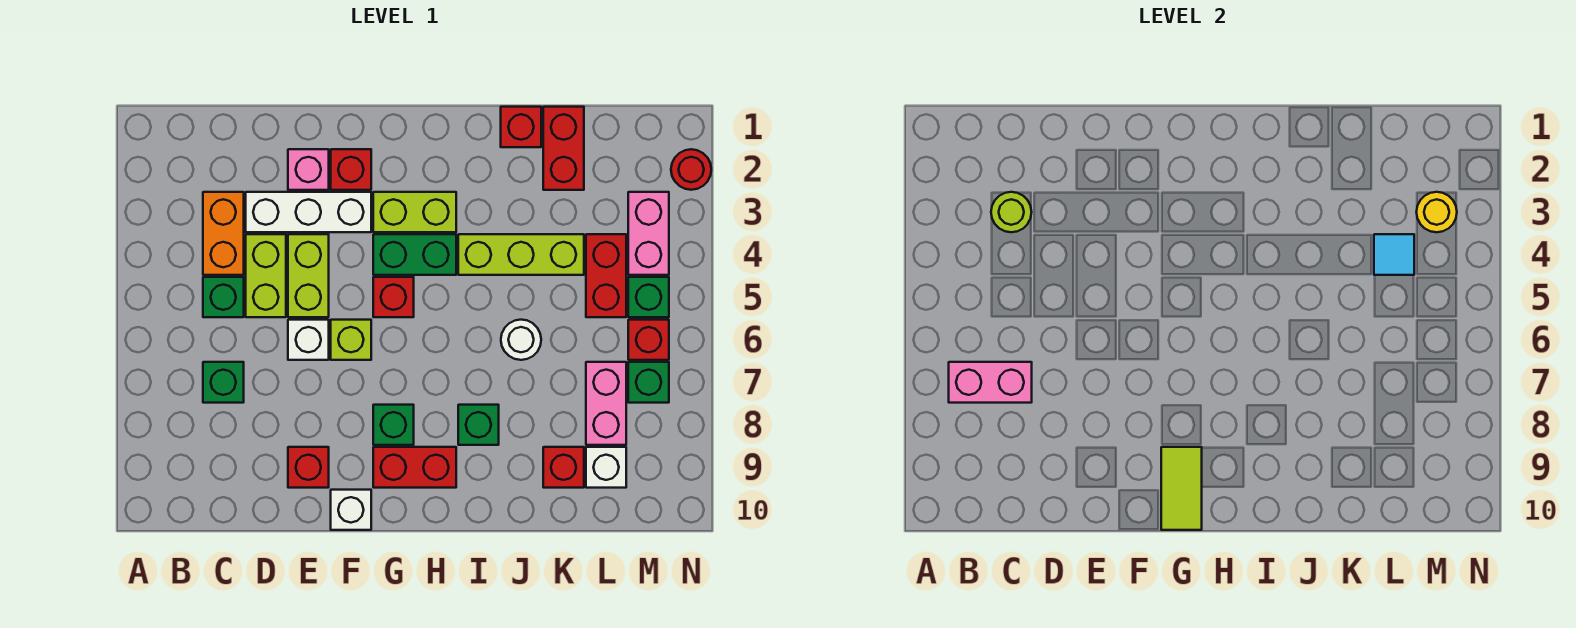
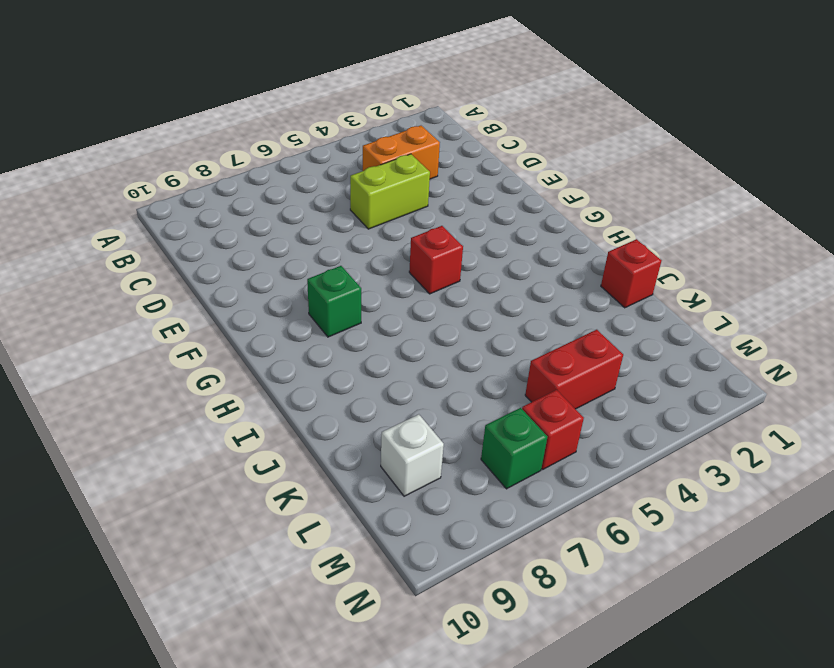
none -> green 1x1 brick [203,277,244,317]
none -> green 1x1 brick [203,362,244,403]
none -> white 1x3 brick [246,192,371,232]
none -> pink 1x1 brick [288,149,329,190]

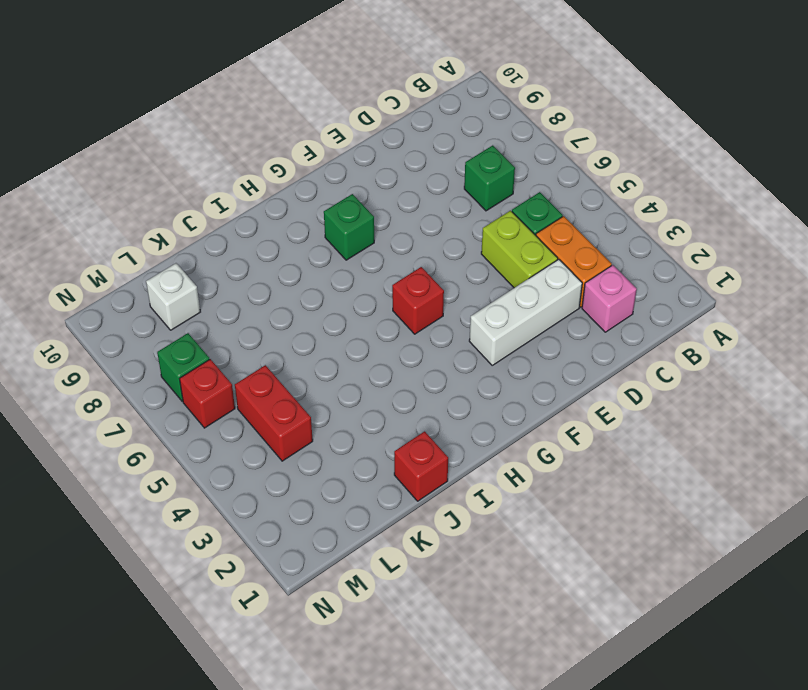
pink 1x1 brick [582,265,637,332] -> pink 1x1 brick moved to [288,149,329,190]
none -> lime 1x2 brick [288,234,329,317]
none -> white 1x1 brick [288,320,329,360]
none -> red 1x1 brick [288,447,329,488]
none -> red 1x1 brick [331,149,371,190]

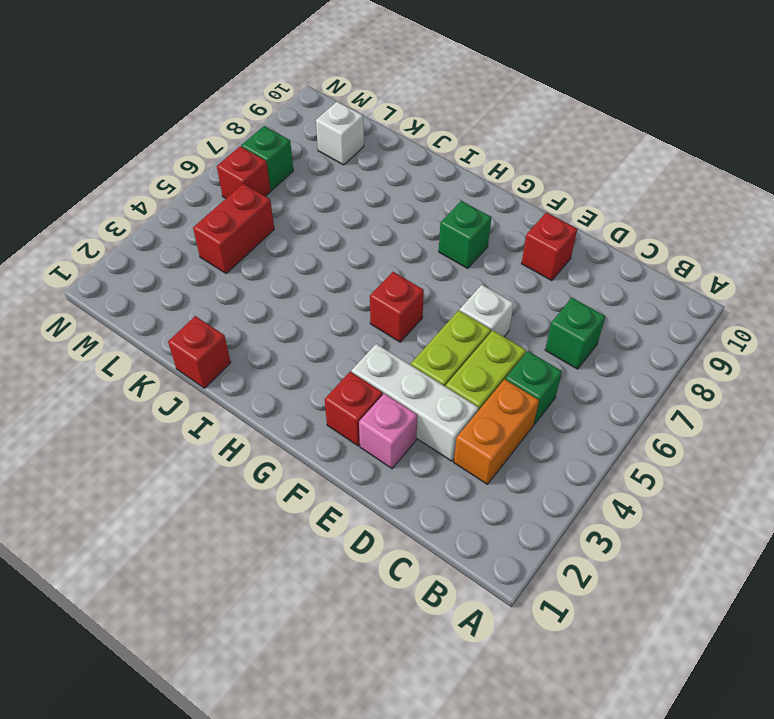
none -> lime 1x1 brick [331,320,371,360]
none -> white 1x1 brick [331,490,371,530]
none -> lime 1x2 brick [373,192,456,232]
none -> green 1x2 brick [373,234,456,275]

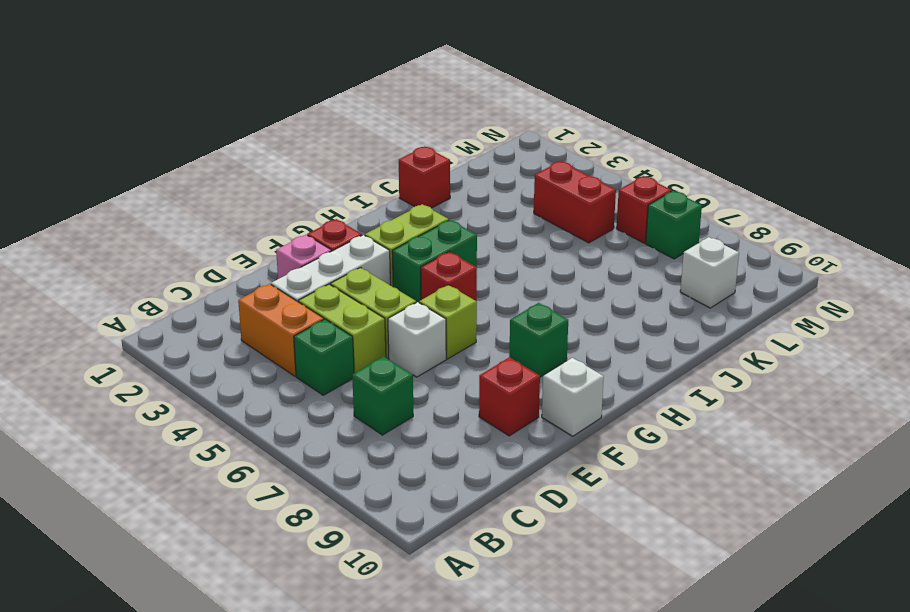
none -> red 1x2 brick [373,447,456,488]
none -> lime 1x3 brick [458,234,584,275]
none -> green 1x1 brick [458,405,499,445]
none -> white 1x1 round brick [501,320,541,360]

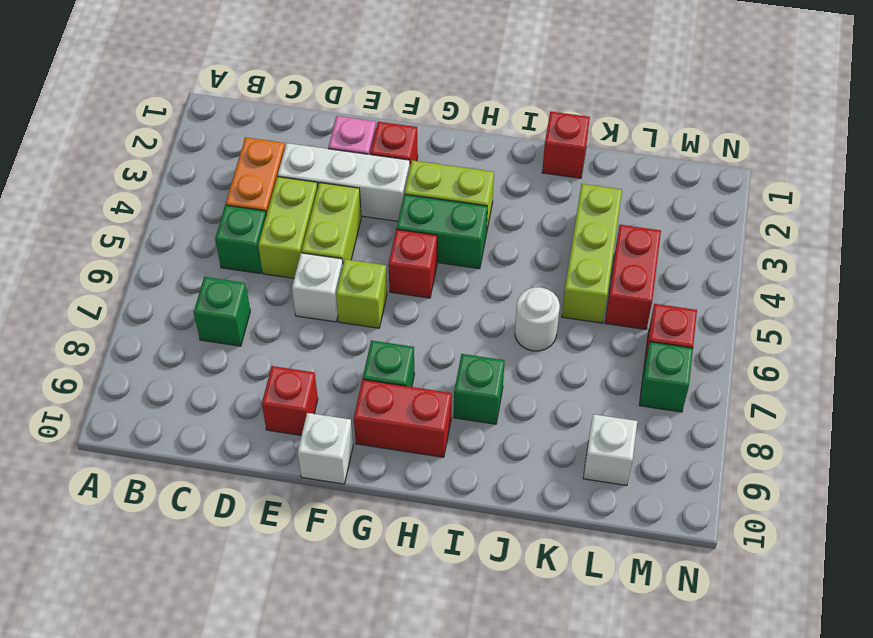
lime 1x3 brick [562,184,622,323] -> lime 1x3 brick turned to [458,234,584,275]
none -> red 1x2 brick [543,107,584,190]
none -> red 1x1 brick [543,447,584,488]
none -> pink 1x2 brick [586,362,626,445]
none -> pink 1x2 brick [628,192,669,275]

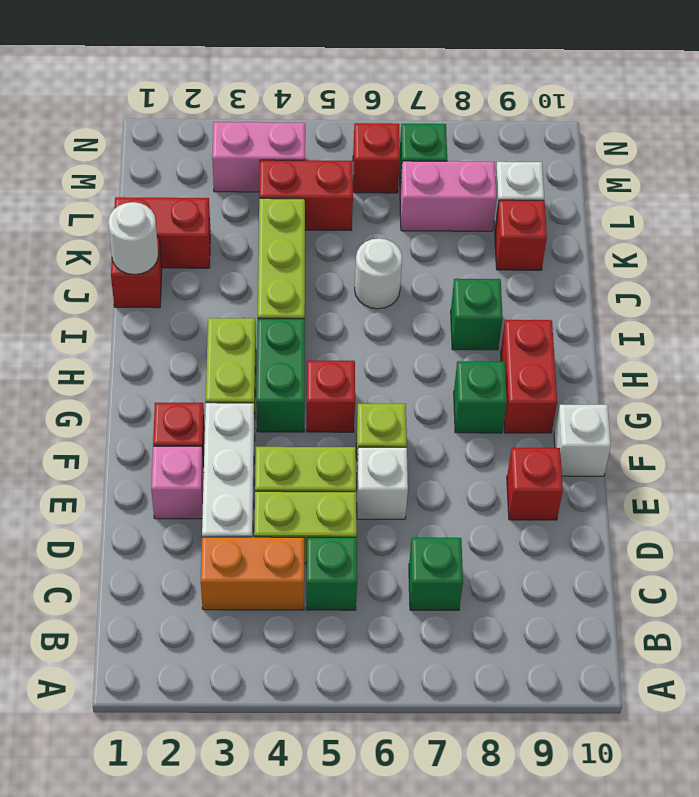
white 1x1 round brick [108,202,158,275] -> none
none -> green 1x1 brick [628,277,669,317]
none -> red 1x1 round brick [671,149,711,190]
none -> pink 1x2 brick [949,362,1032,403]
none -> lime 1x1 round brick [991,192,1032,232]

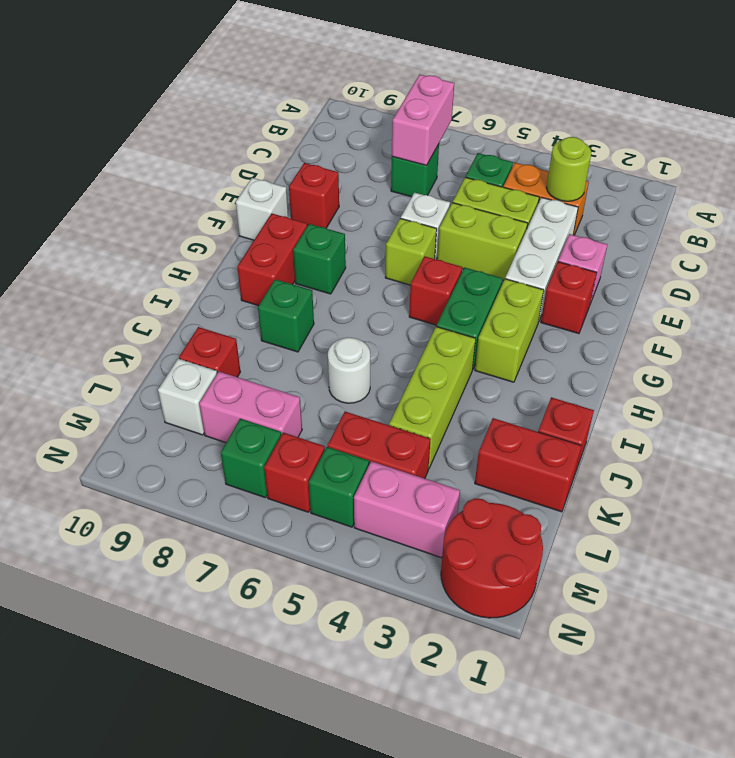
red 2x2 round brick [441,498,543,618] -> red 1x1 round brick [671,149,711,190]
none -> lime 1x2 tile [1161,447,1202,530]
none -> cyan 1x1 tile [1374,234,1414,275]
none -> yellow 1x1 round brick [1417,192,1457,232]

